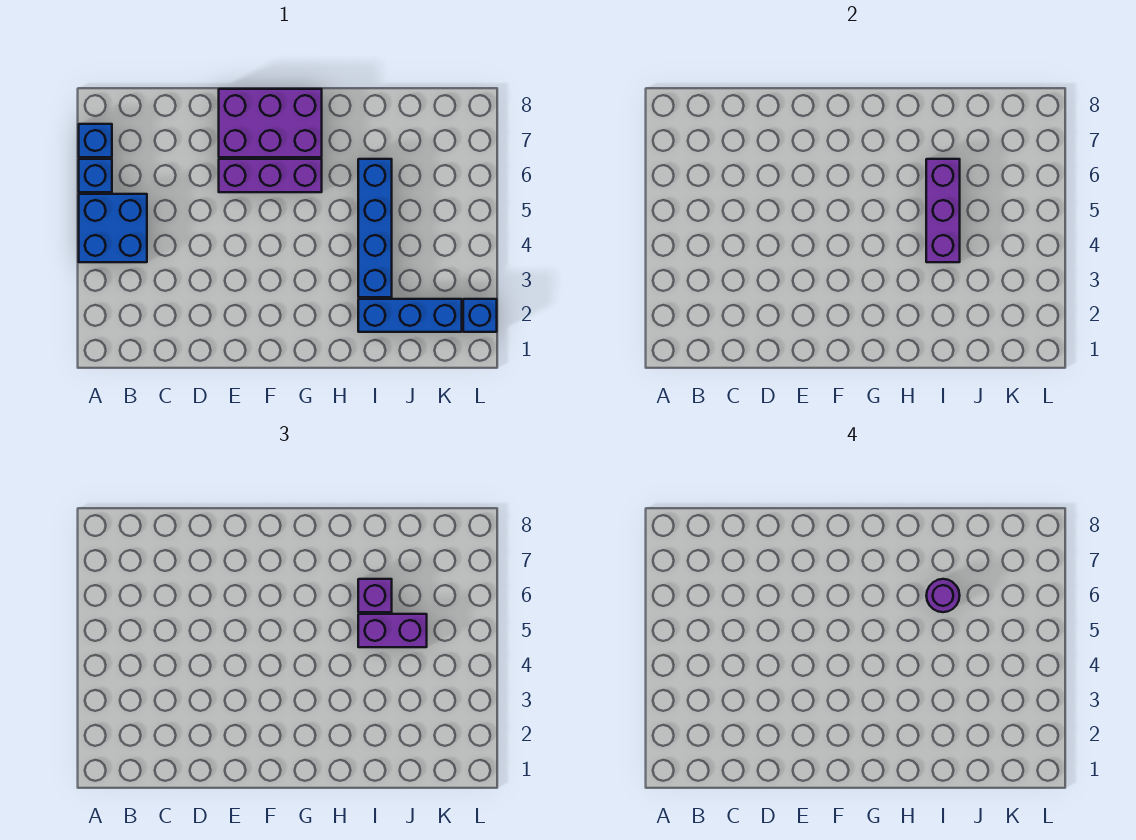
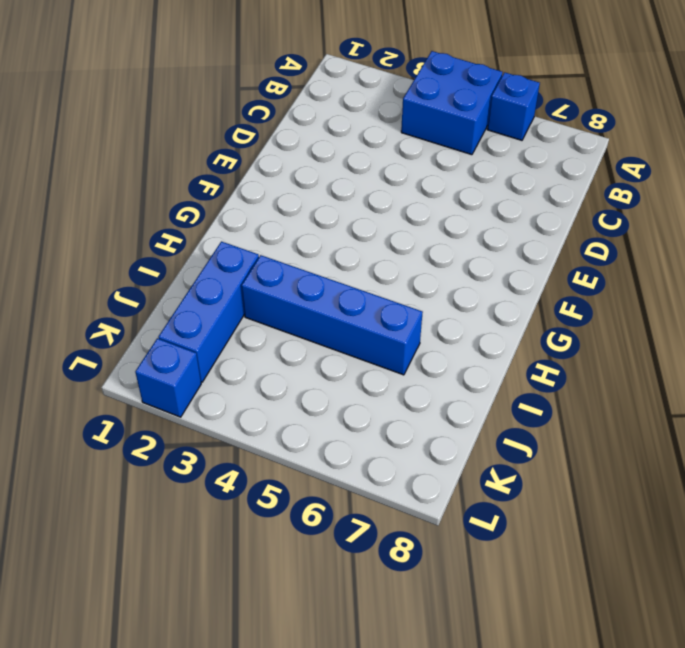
none -> blue 1x1 brick [79,124,112,157]
none -> purple 1x3 brick [219,159,322,192]
none -> purple 2x3 brick [219,89,322,157]

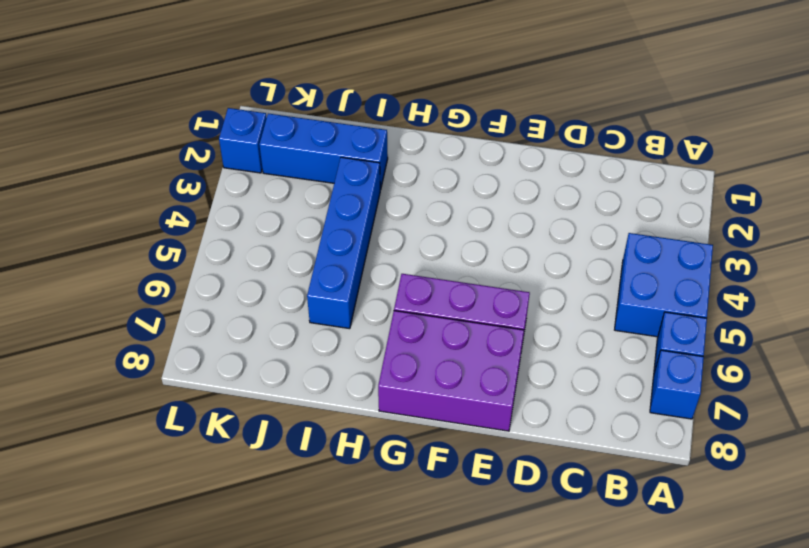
none -> purple 1x3 brick [926,159,960,262]
none -> purple 1x2 brick [358,614,427,647]
none -> purple 1x1 brick [358,579,392,612]

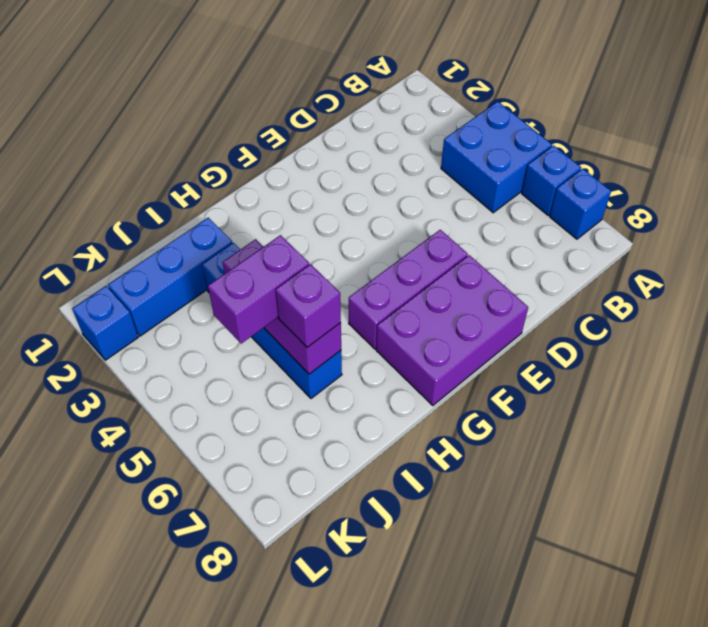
none -> purple 1x1 round brick [926,579,960,612]

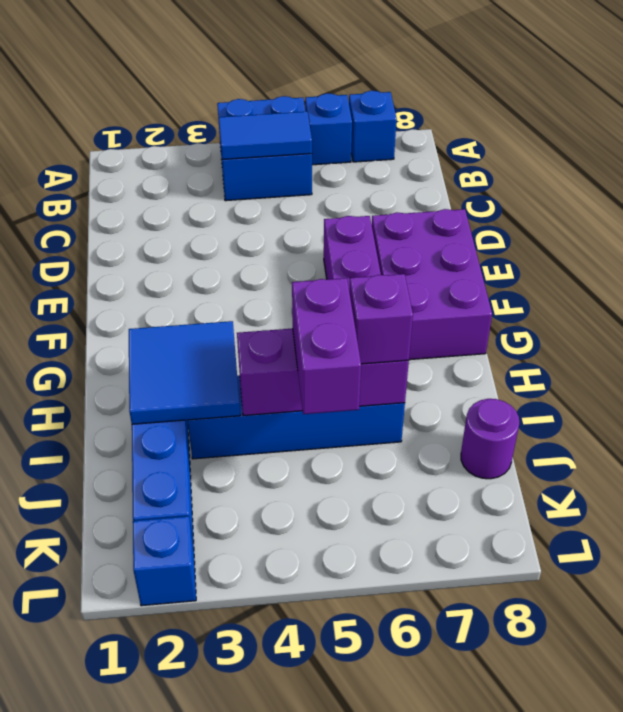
blue 1x2 tile [219,111,312,160] -> none
blue 2x2 tile [129,321,240,424] -> none
purple 1x1 round brick [461,399,519,479] -> purple 1x1 round brick moved to [926,579,960,612]

